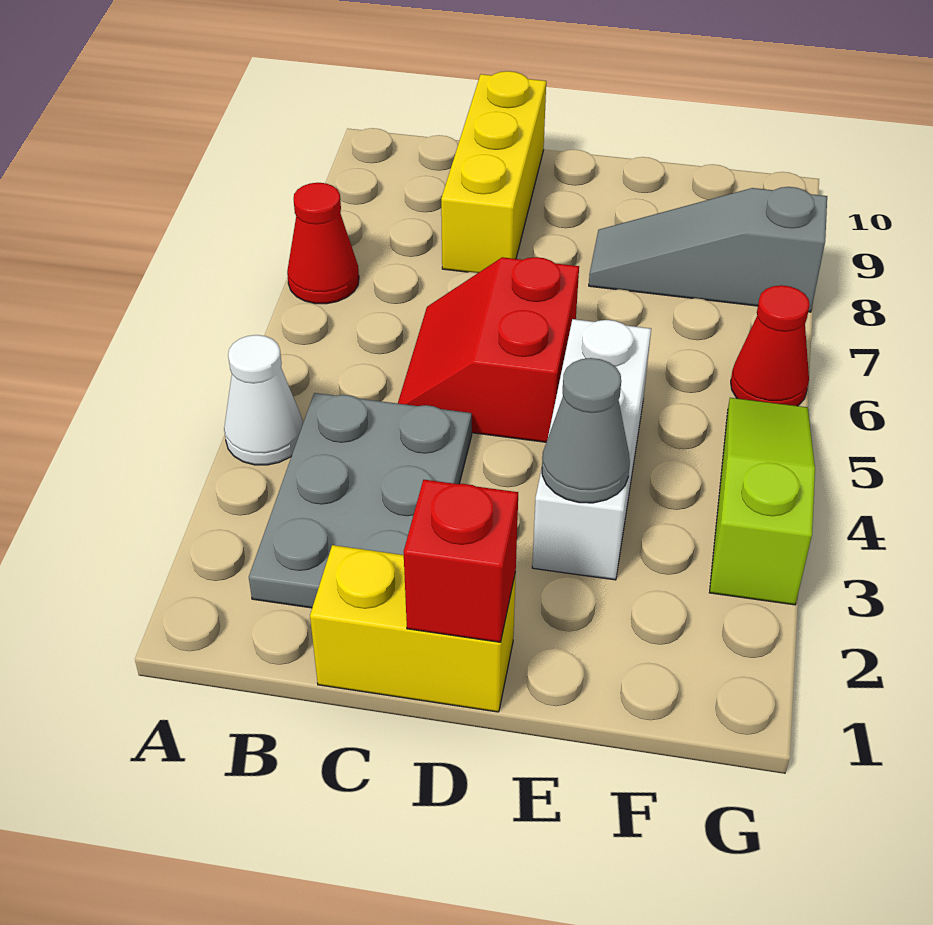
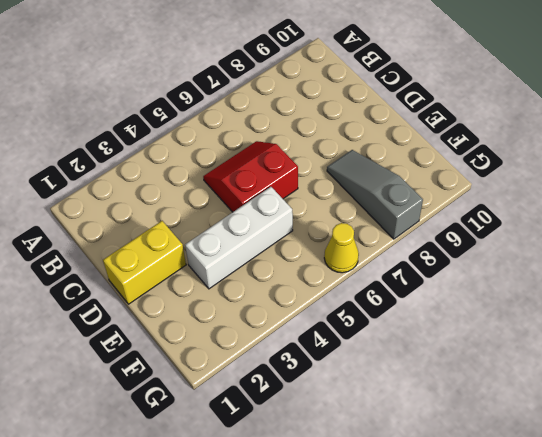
yellow 1x2 brick [103,221,186,304] -> yellow 1x2 brick turned to [310,545,516,712]
yellow 1x1 cone [324,223,359,273] -> red 1x1 cone [731,285,810,406]
none -> white 1x1 cone [224,335,303,465]
none -> red 1x1 cone [287,183,359,304]
none -> grey 2x3 plate [249,393,472,608]

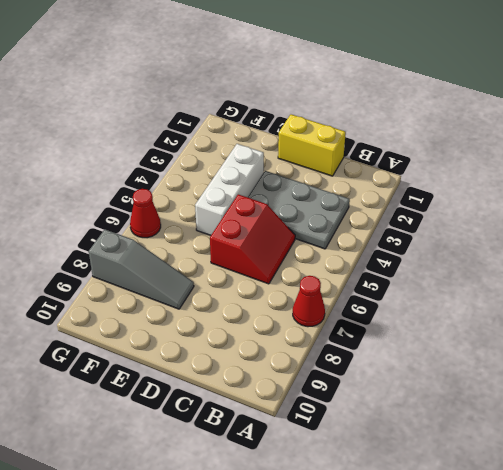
grey 2x3 plate [248,171,350,249] -> grey 2x3 plate turned to [249,393,472,608]
none -> white 1x1 cone [224,335,303,465]
none -> yellow 1x3 brick [441,71,546,273]
none -> lime 1x3 slope [709,398,815,605]

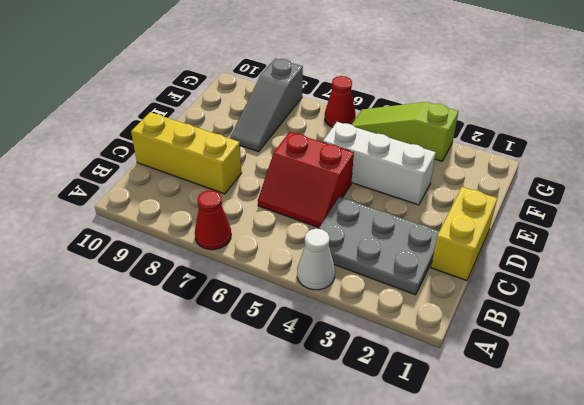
none -> red 1x1 brick [404,480,518,642]
none -> grey 1x1 cone [542,358,630,503]

